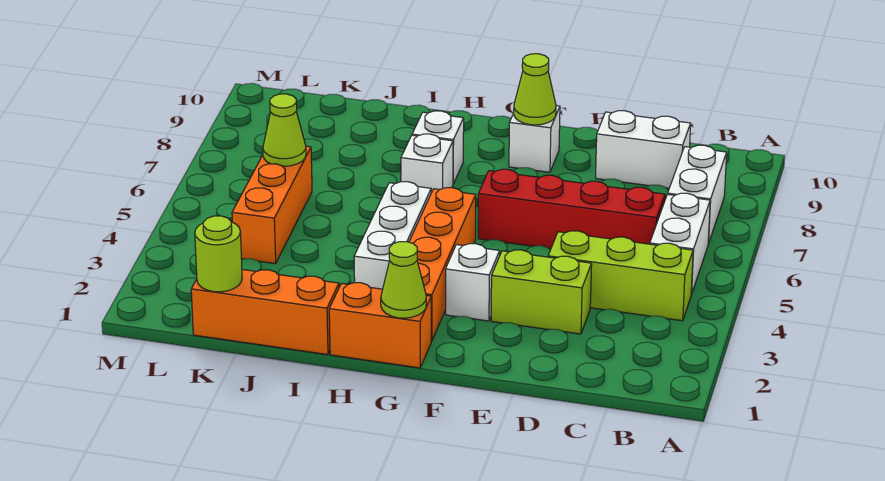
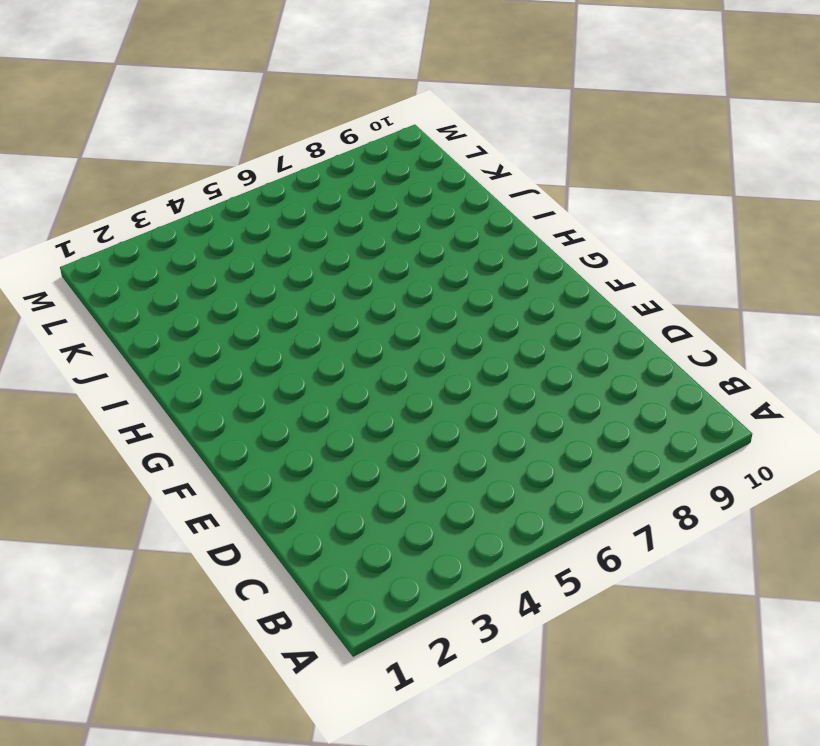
none -> lime 1x3 brick [548,231,693,321]
none -> white 1x2 brick [650,193,710,294]
none -> white 1x2 brick [668,145,727,244]

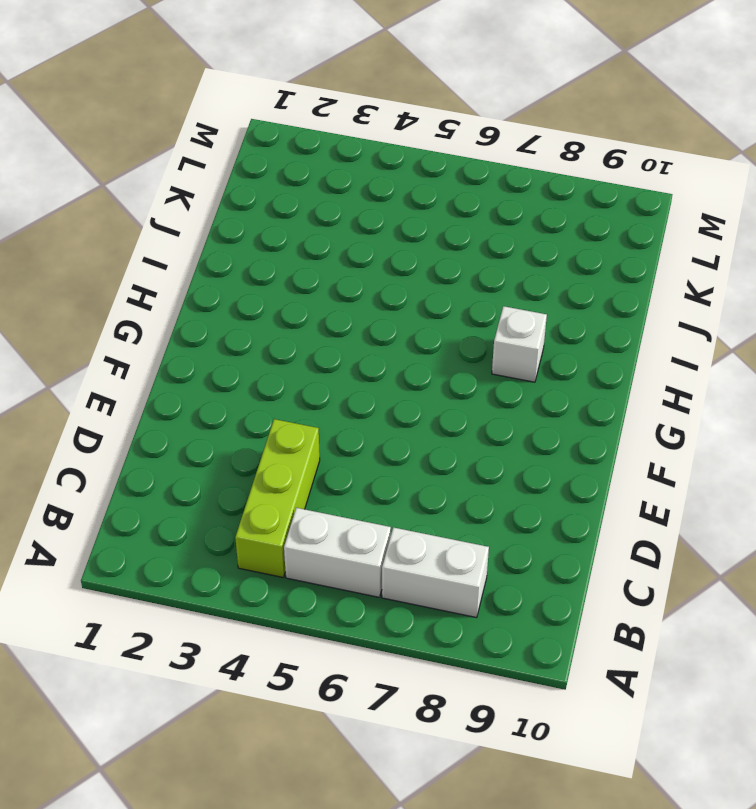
none -> red 1x4 brick [478,169,665,249]
none -> white 1x2 brick [596,111,691,188]
none -> lime 1x2 brick [491,250,592,334]

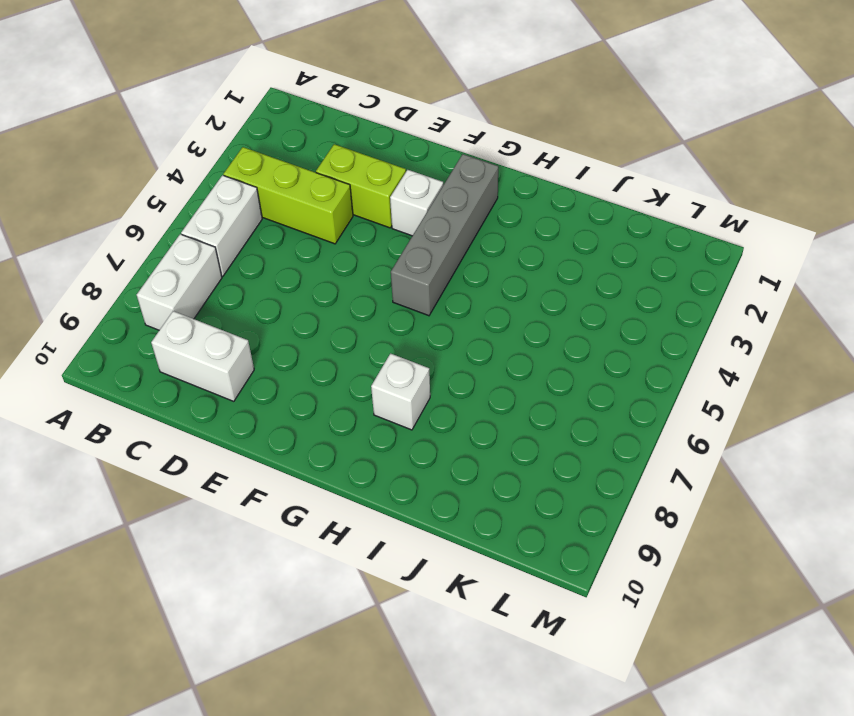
grey 1x4 brick [391,154,498,316] -> orange 1x4 brick [409,188,476,341]
none -> red 1x4 brick [478,169,665,249]
none -> white 1x1 brick [509,106,560,172]
none -> orange 1x2 brick [329,283,431,368]

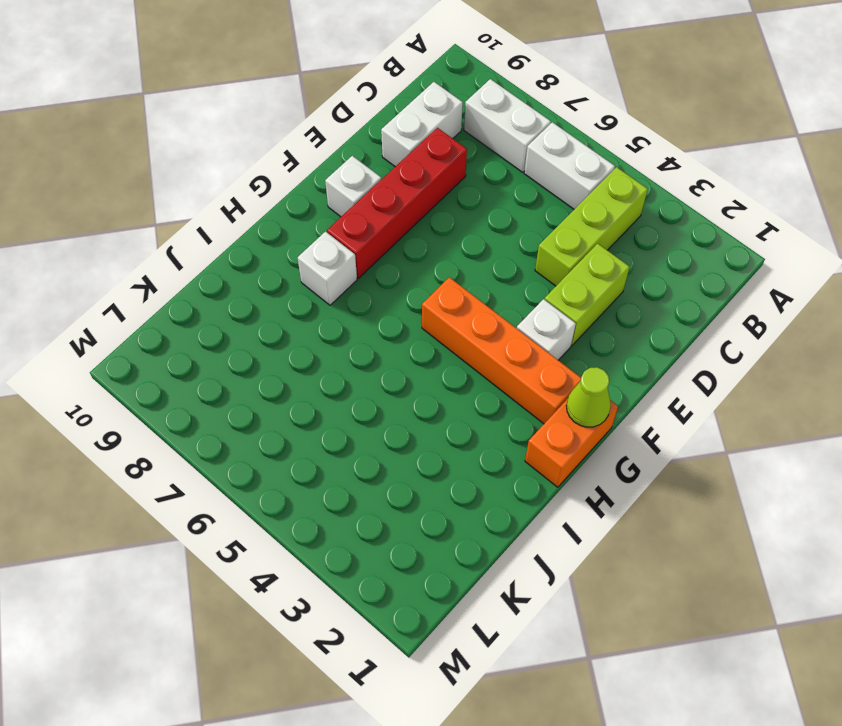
red 1x4 brick [327,128,467,278] -> red 1x4 brick moved to [478,169,665,249]
none -> white 1x3 brick [354,182,431,289]
none -> white 1x1 brick [401,134,453,193]
none -> orange 1x3 brick [191,269,339,355]

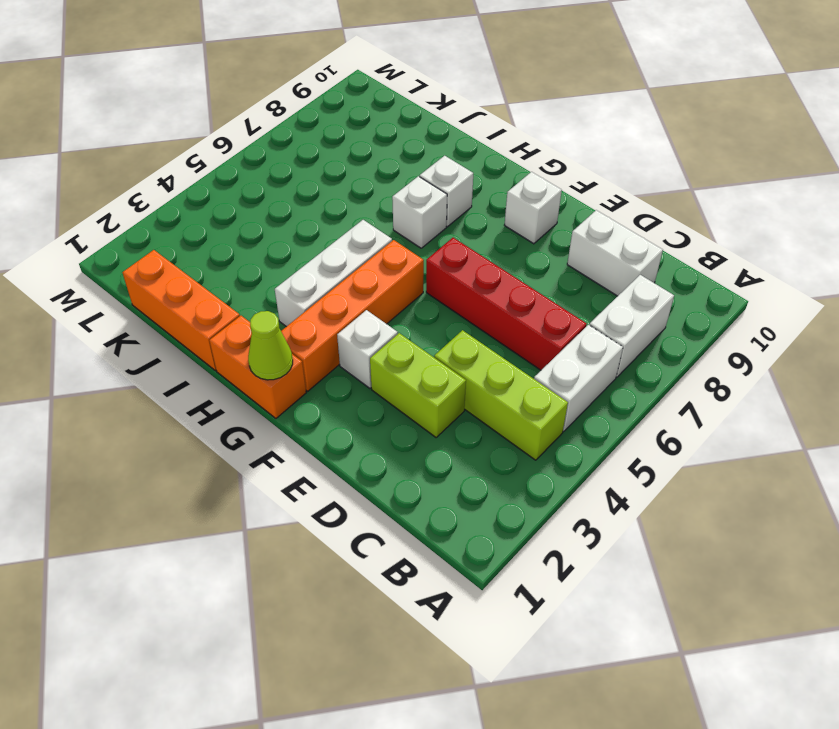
none -> orange 1x3 brick [232,146,312,264]
none -> lime 1x1 cone [514,54,556,125]
none -> lime 1x1 round brick [195,216,242,292]

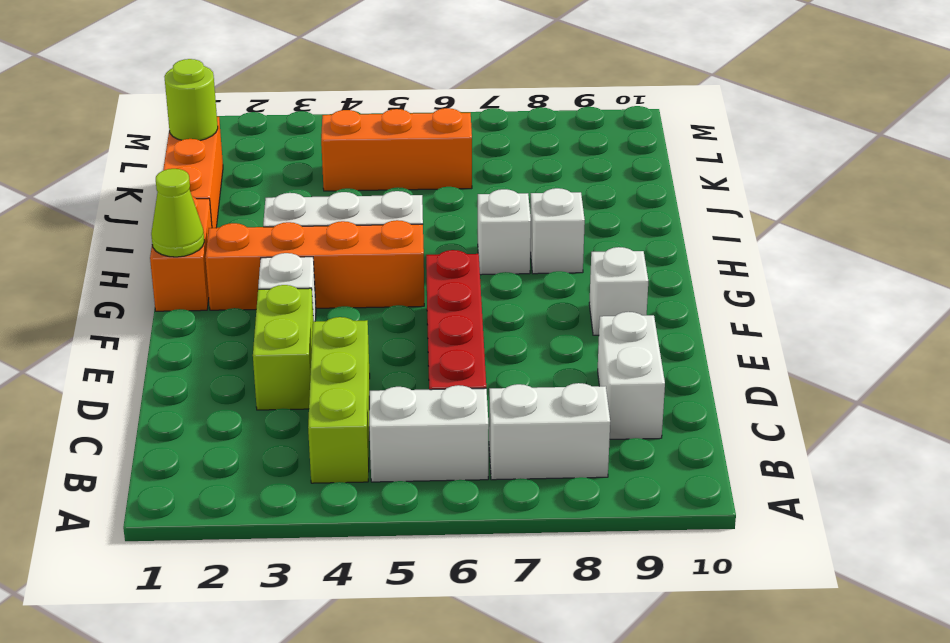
none -> lime 1x1 cone [514,54,556,125]
none -> lime 1x1 cone [263,94,306,166]

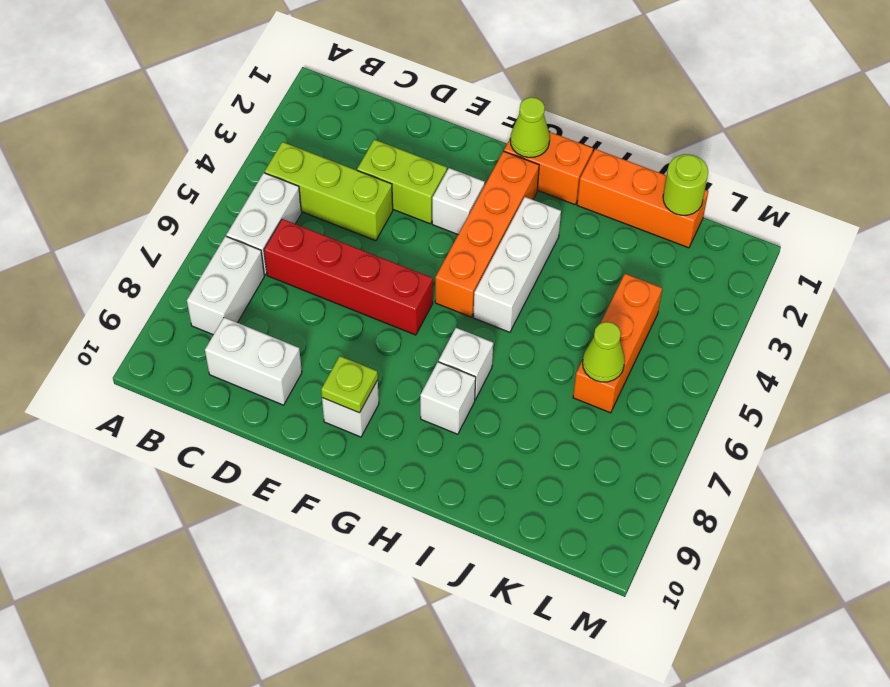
lime 1x1 plate [321,356,378,413] -> lime 1x1 cone [514,54,556,125]

